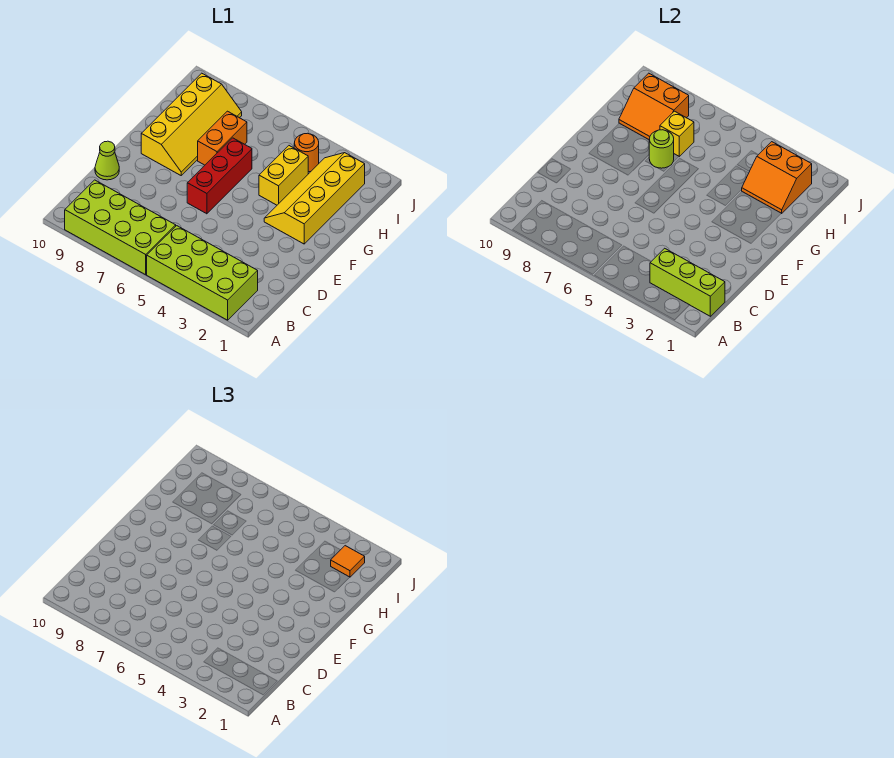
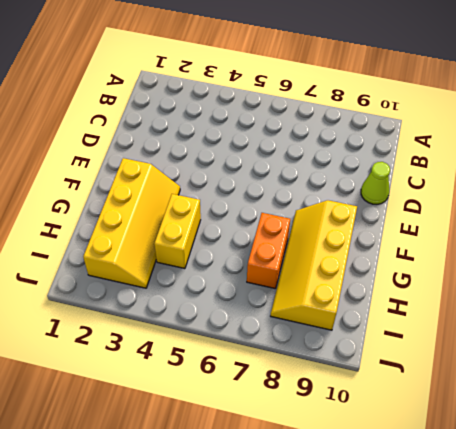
none -> lime 2x4 brick [147,226,258,320]
none -> lime 2x4 brick [65,180,176,275]
none -> red 1x3 brick [187,138,252,214]

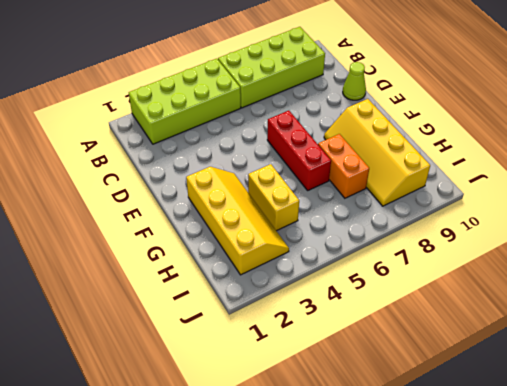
none -> orange 1x1 round brick [294,133,319,172]
none -> lime 1x3 brick [650,248,725,316]
none -> lime 1x1 round brick [649,130,674,168]

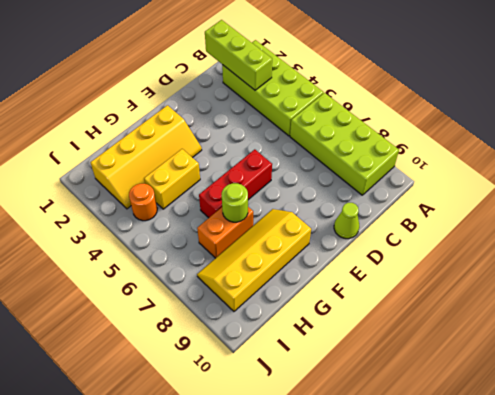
none -> orange 2x2 slope [742,142,812,214]
none -> yellow 1x1 brick [660,111,694,156]
none -> orange 2x2 slope [619,73,689,139]

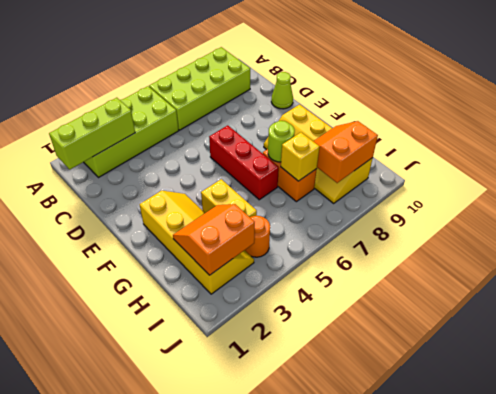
none -> orange 1x1 tile [331,546,365,577]

